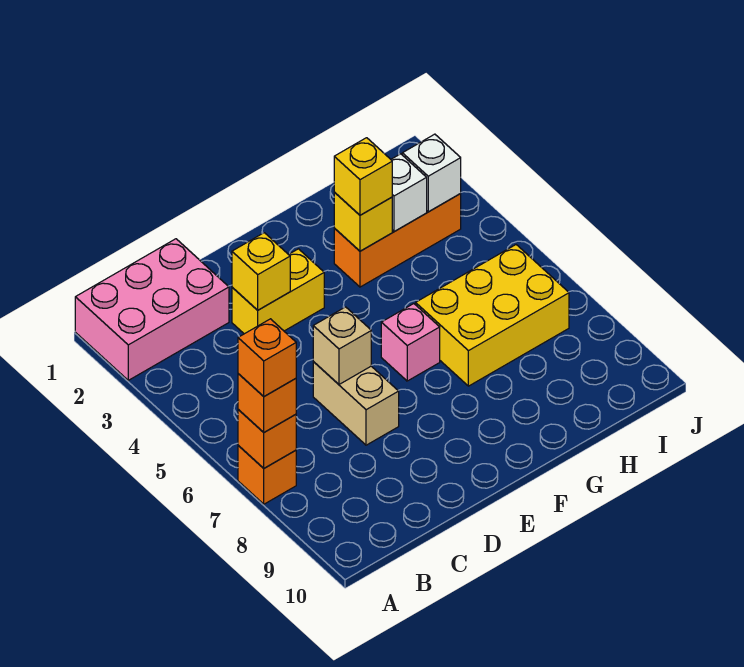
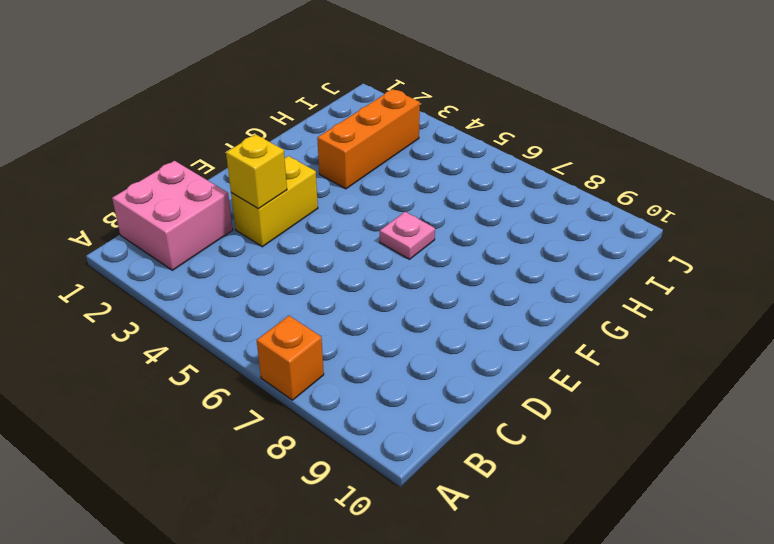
pink 2x2 brick [112,161,233,270] -> pink 2x3 brick [75,239,229,380]
pink 1x1 plate [380,212,435,259] -> pink 1x1 brick [381,304,440,381]
none -> tan 1x2 brick [313,362,399,445]
none -> yellow 2x3 brick [416,245,569,386]
none -> orange 1x1 brick [238,409,296,468]

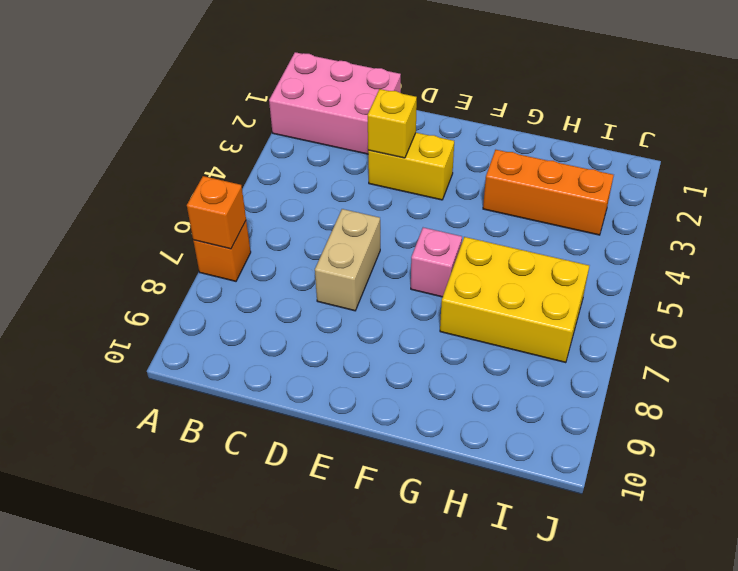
none -> tan 1x1 brick [313,307,371,384]
none -> yellow 1x1 brick [334,192,392,251]
none -> white 1x1 brick [391,154,427,232]

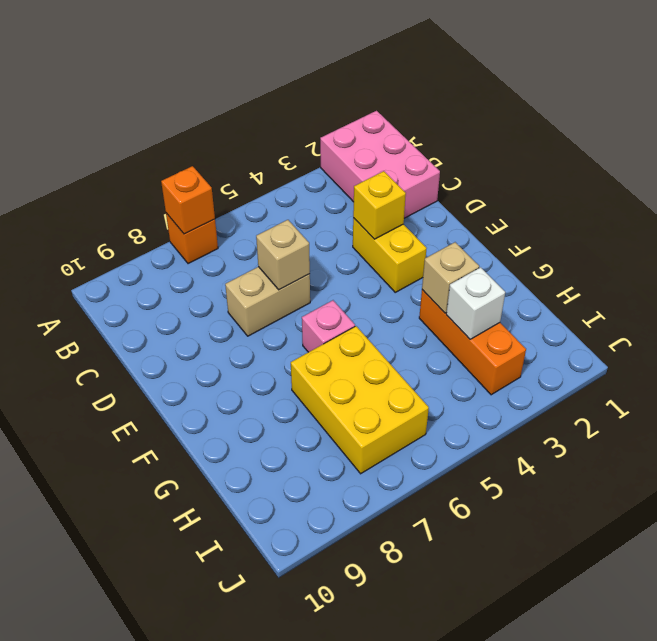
tan 1x1 brick [422,242,479,313] -> yellow 1x1 brick [334,192,392,251]
none -> white 1x1 brick [402,134,461,212]
none -> orange 1x1 brick [238,374,296,432]
none -> yellow 1x1 brick [334,138,392,215]

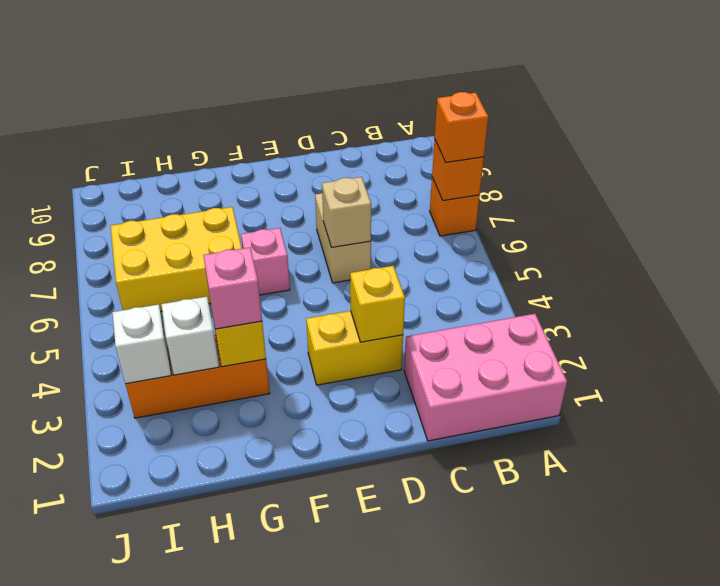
pink 1x1 brick [203,248,262,329] -> yellow 1x1 brick [334,138,392,215]
none -> orange 1x1 brick [238,319,296,396]

